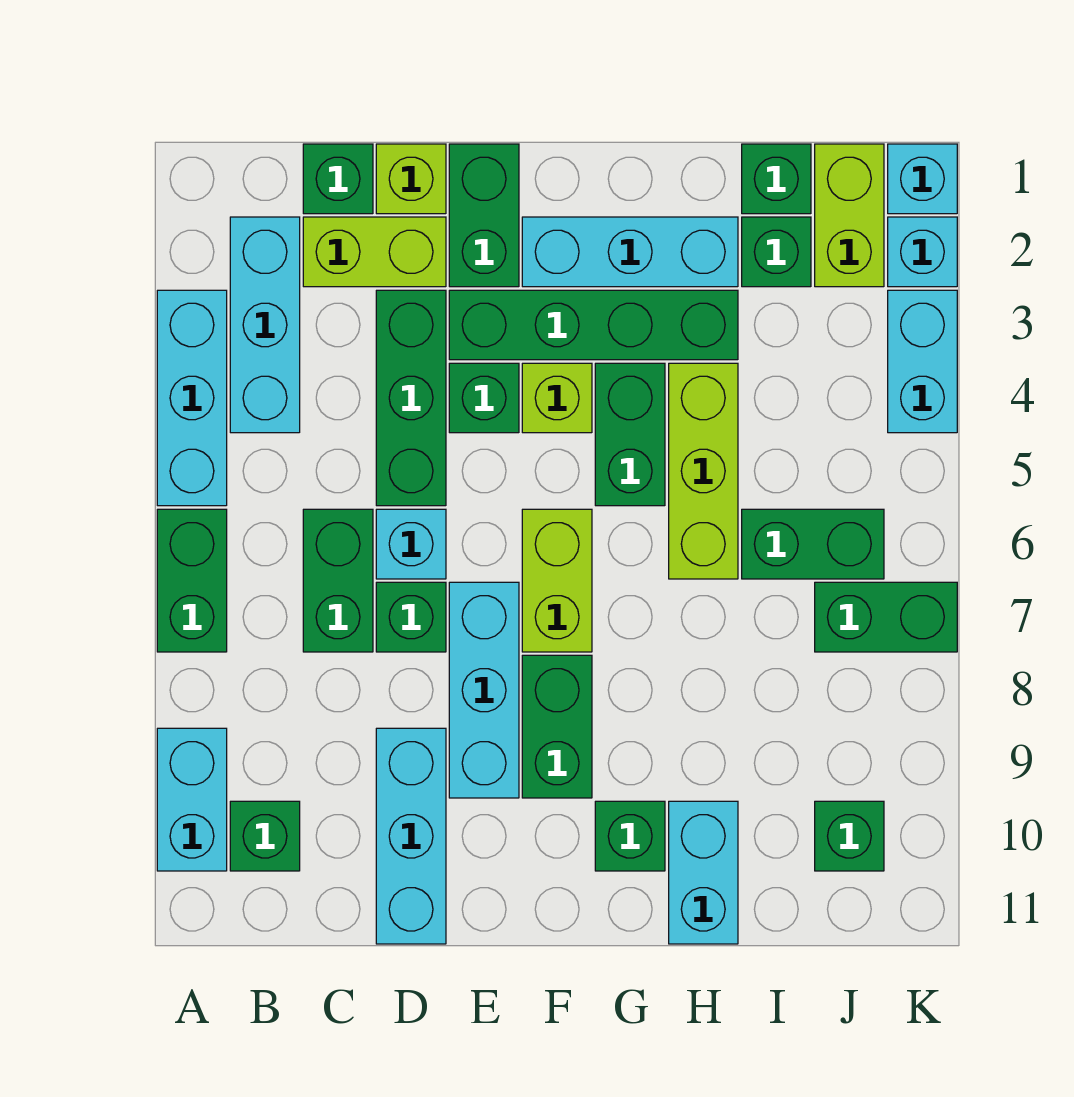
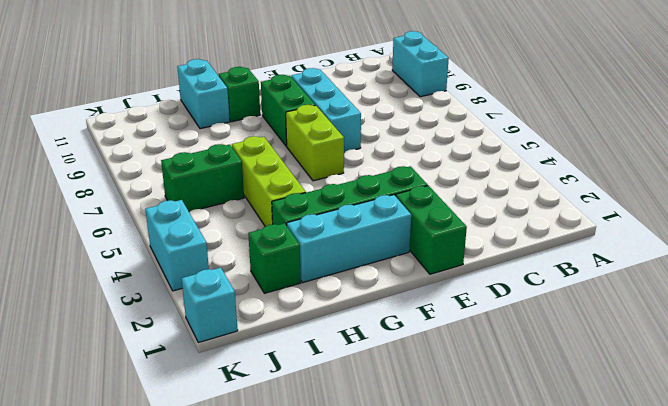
none -> cyan 1x3 brick [157,290,227,506]
none -> green 1x2 brick [157,509,227,652]
none -> cyan 1x3 brick [230,217,300,433]
none -> green 1x1 brick [230,801,300,871]

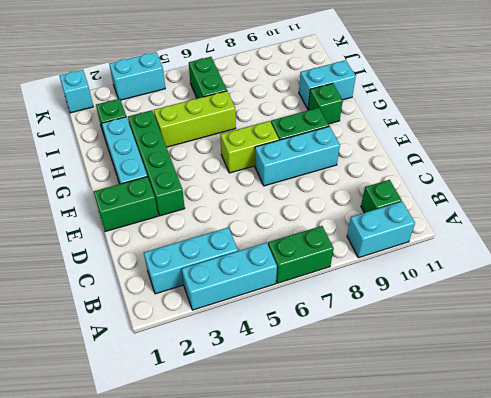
none -> green 1x1 brick [303,144,373,214]
none -> lime 1x2 brick [303,217,446,287]
none -> green 1x2 brick [303,509,373,652]
none -> lime 1x1 brick [376,144,446,214]

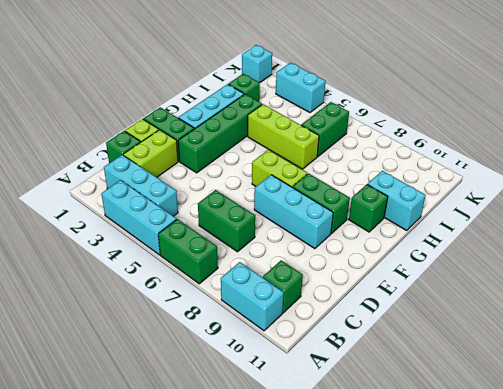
none -> green 1x3 brick [376,290,446,506]
none -> cyan 1x1 brick [376,509,446,579]
none -> green 1x1 brick [376,582,446,652]
none -> cyan 1x3 brick [376,728,446,944]

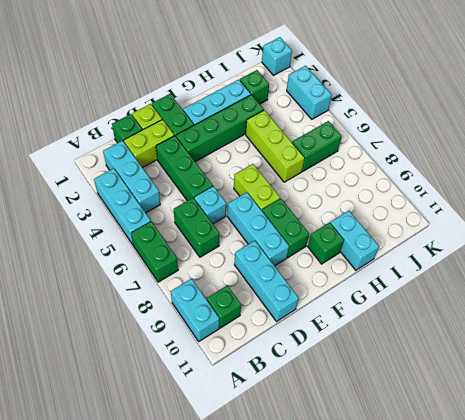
none -> green 1x1 brick [376,582,446,652]
none -> green 1x1 brick [449,363,519,433]
none -> lime 1x1 brick [522,363,592,433]
none -> green 1x2 brick [595,363,665,506]

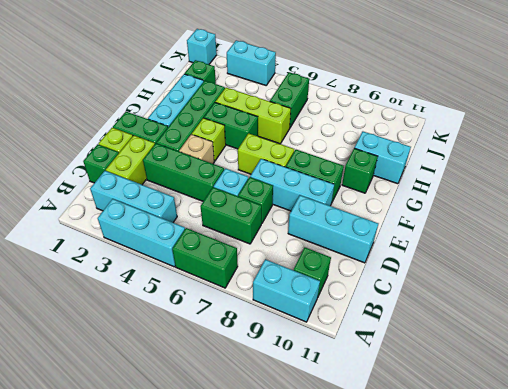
tan 1x1 brick [179,134,214,164] -> green 1x1 brick [449,363,519,433]
none -> green 1x1 brick [742,144,811,214]
none -> lime 1x2 brick [815,144,884,287]
none -> green 1x2 brick [815,582,957,652]
none -> green 1x1 brick [815,801,884,871]

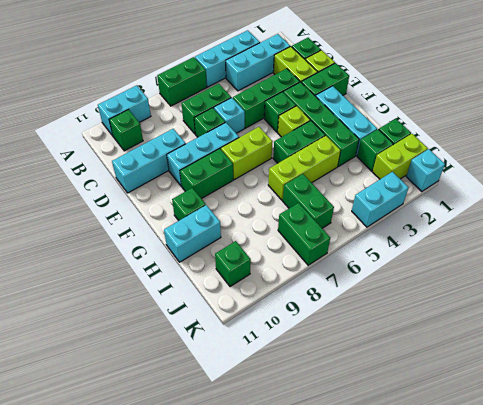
none -> cyan 1x1 brick [888,217,957,287]

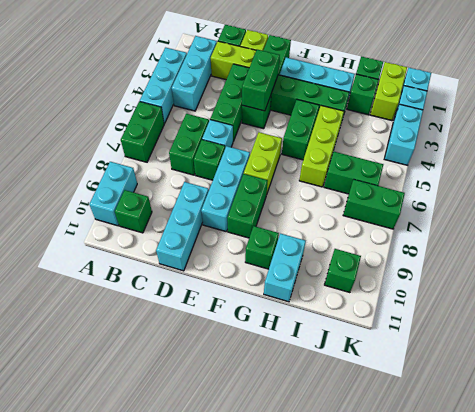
green 1x2 brick [242,49,280,111] -> none
none -> lime 1x1 brick [522,363,592,433]

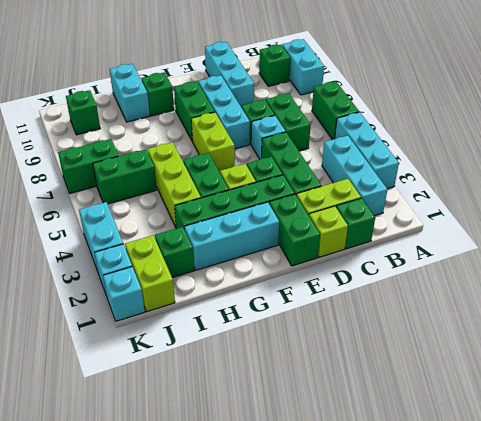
none -> green 1x1 brick [742,144,811,214]

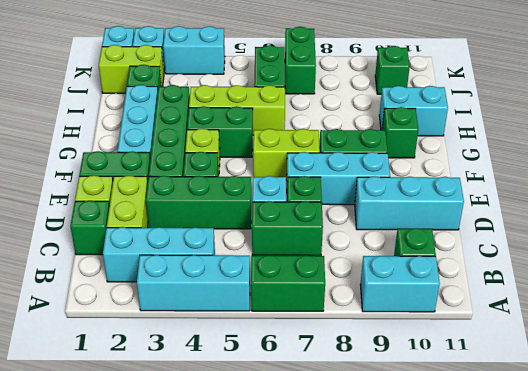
none -> green 1x1 brick [742,144,811,214]

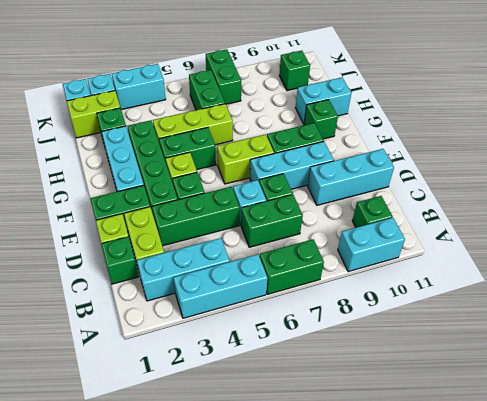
none -> green 1x1 brick [742,144,811,214]

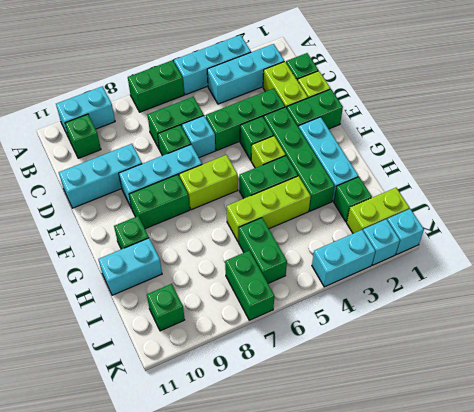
none -> green 1x1 brick [742,144,811,214]

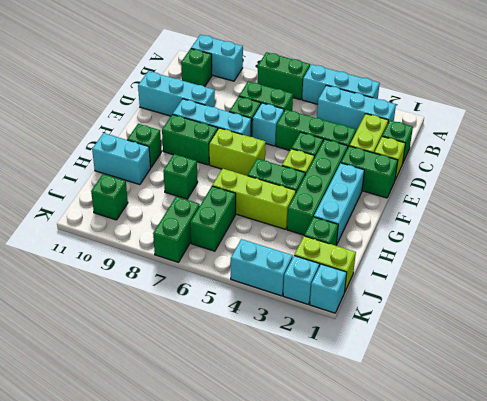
green 1x1 brick [163,154,198,199] -> green 1x1 brick moved to [742,144,811,214]

